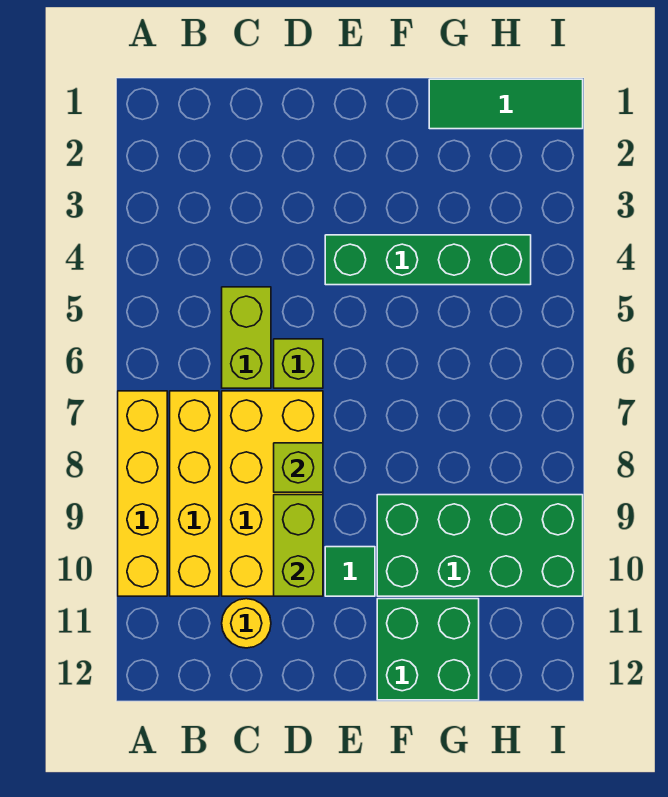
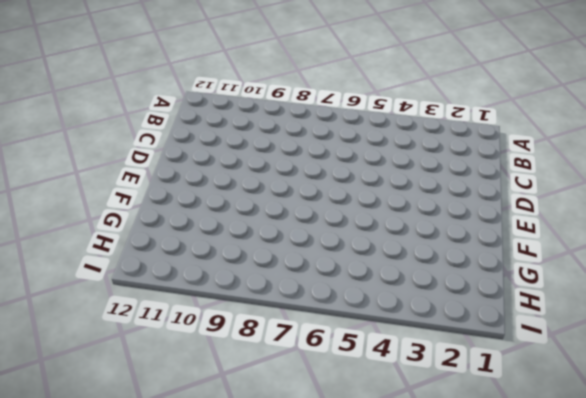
none -> yellow 1x4 brick [118,391,167,596]
none -> yellow 1x4 brick [170,391,219,596]
none -> lime 1x2 brick [222,287,271,388]

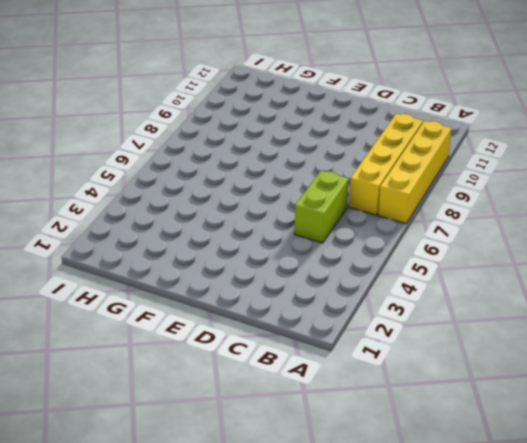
none -> yellow 2x4 brick [222,391,323,596]
none -> yellow 1x1 round brick [222,599,271,648]
none -> lime 1x1 brick [274,339,323,388]

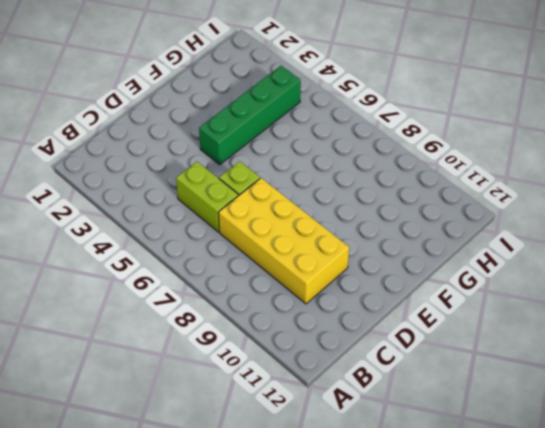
none -> yellow 1x4 brick [118,391,167,596]
none -> yellow 1x4 brick [170,391,219,596]
none -> yellow 1x1 round brick [222,599,271,648]

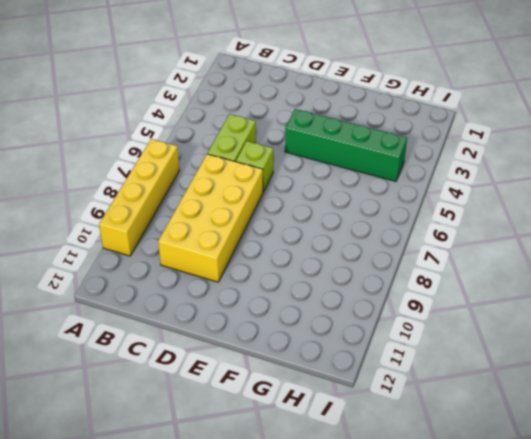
none -> yellow 1x4 brick [170,391,219,596]
none -> yellow 1x1 round brick [222,599,271,648]
none -> green 1x1 tile [325,547,375,596]

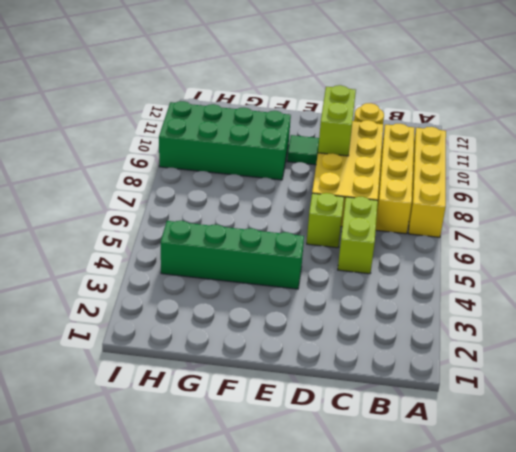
none -> green 2x2 brick [377,599,479,700]
none -> green 1x3 tile [429,79,583,129]
none -> lime 1x1 brick [274,443,323,492]

